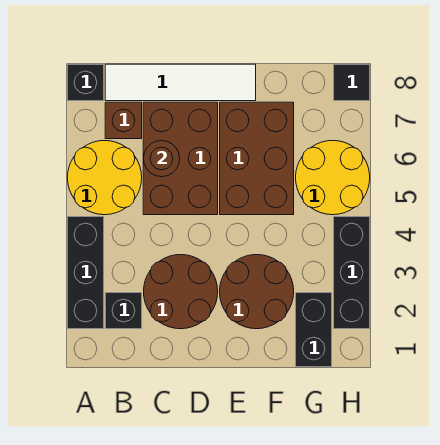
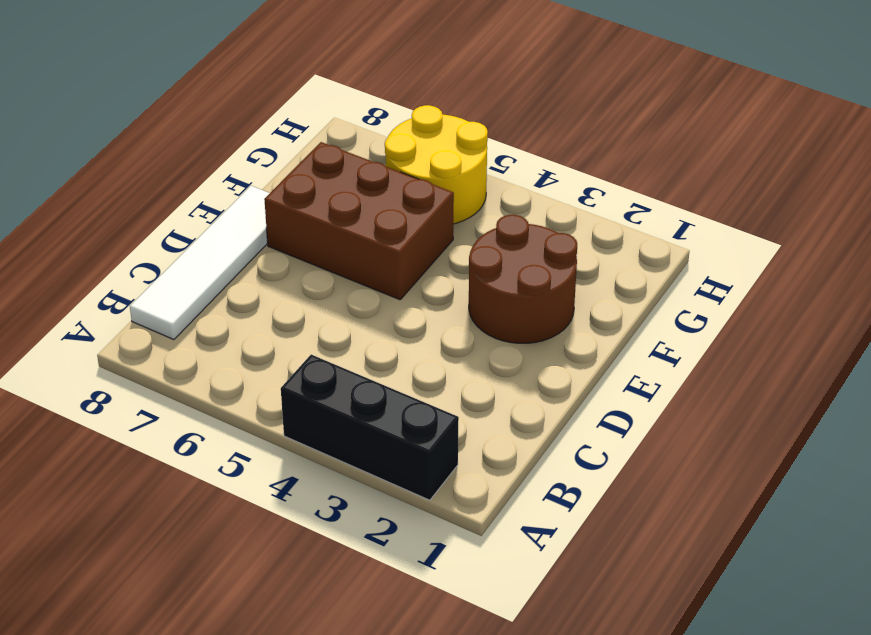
none -> yellow 2x2 round brick [67,141,142,215]
none -> black 1x1 brick [67,64,104,101]
none -> black 1x1 brick [105,293,142,329]

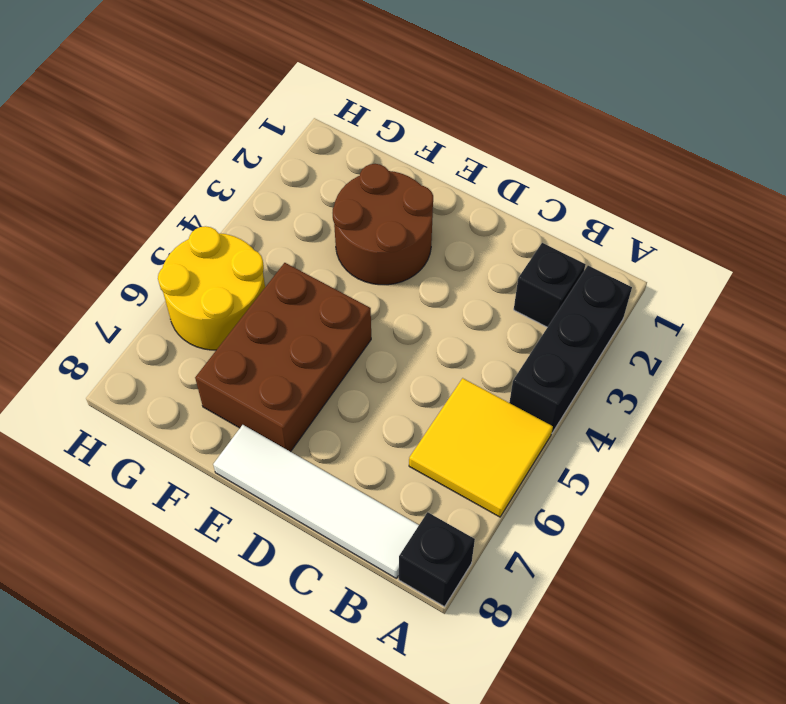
yellow 2x2 tile [409,378,553,517] -> yellow 2x2 round brick [67,141,142,215]
none -> brown 1x1 brick [105,102,142,139]
none -> brown 2x2 round brick [144,255,218,329]
none -> brown 2x3 brick [143,102,218,215]

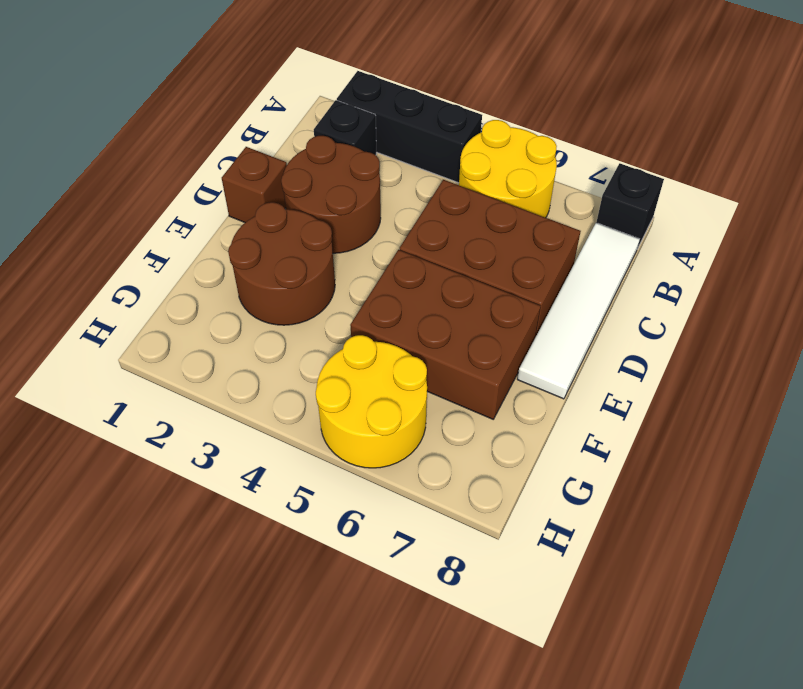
brown 1x1 brick [222,147,287,222] -> brown 1x1 brick moved to [105,102,142,139]
none -> black 1x2 brick [296,293,332,367]
none -> black 1x3 brick [334,217,370,329]
none -> black 1x1 tile [334,64,370,101]

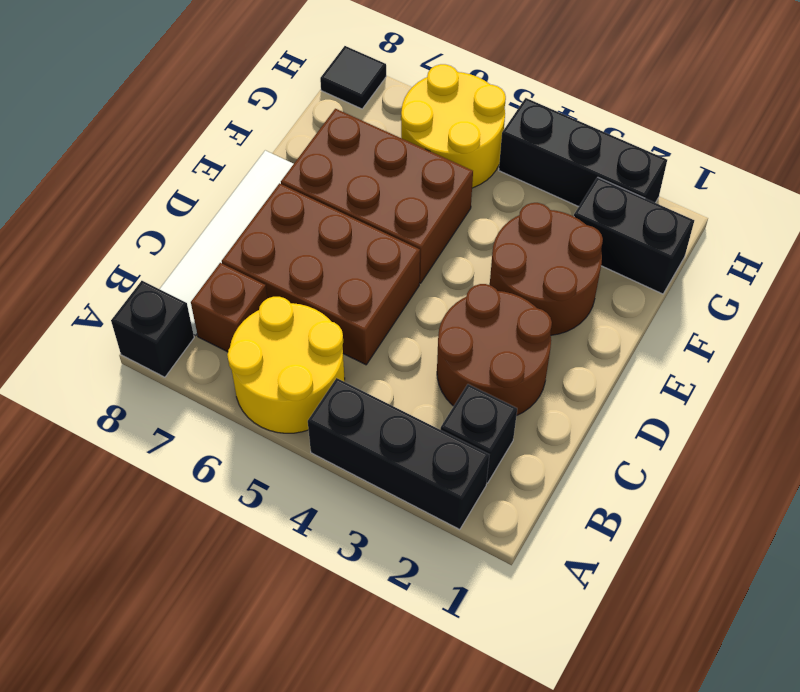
none -> brown 1x1 round brick [144,141,180,177]

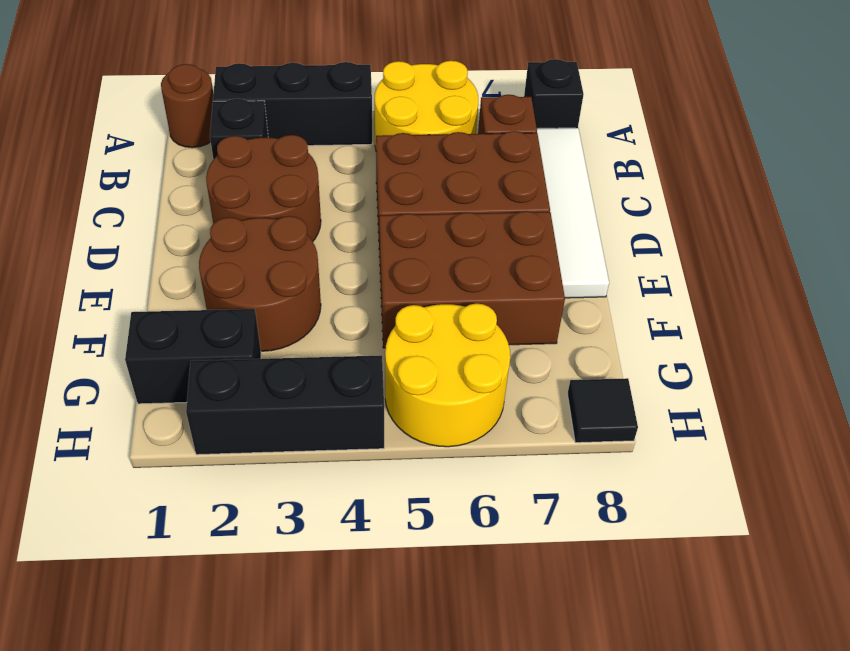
brown 1x1 round brick [161,64,213,148] -> brown 1x1 round brick moved to [144,141,180,177]

